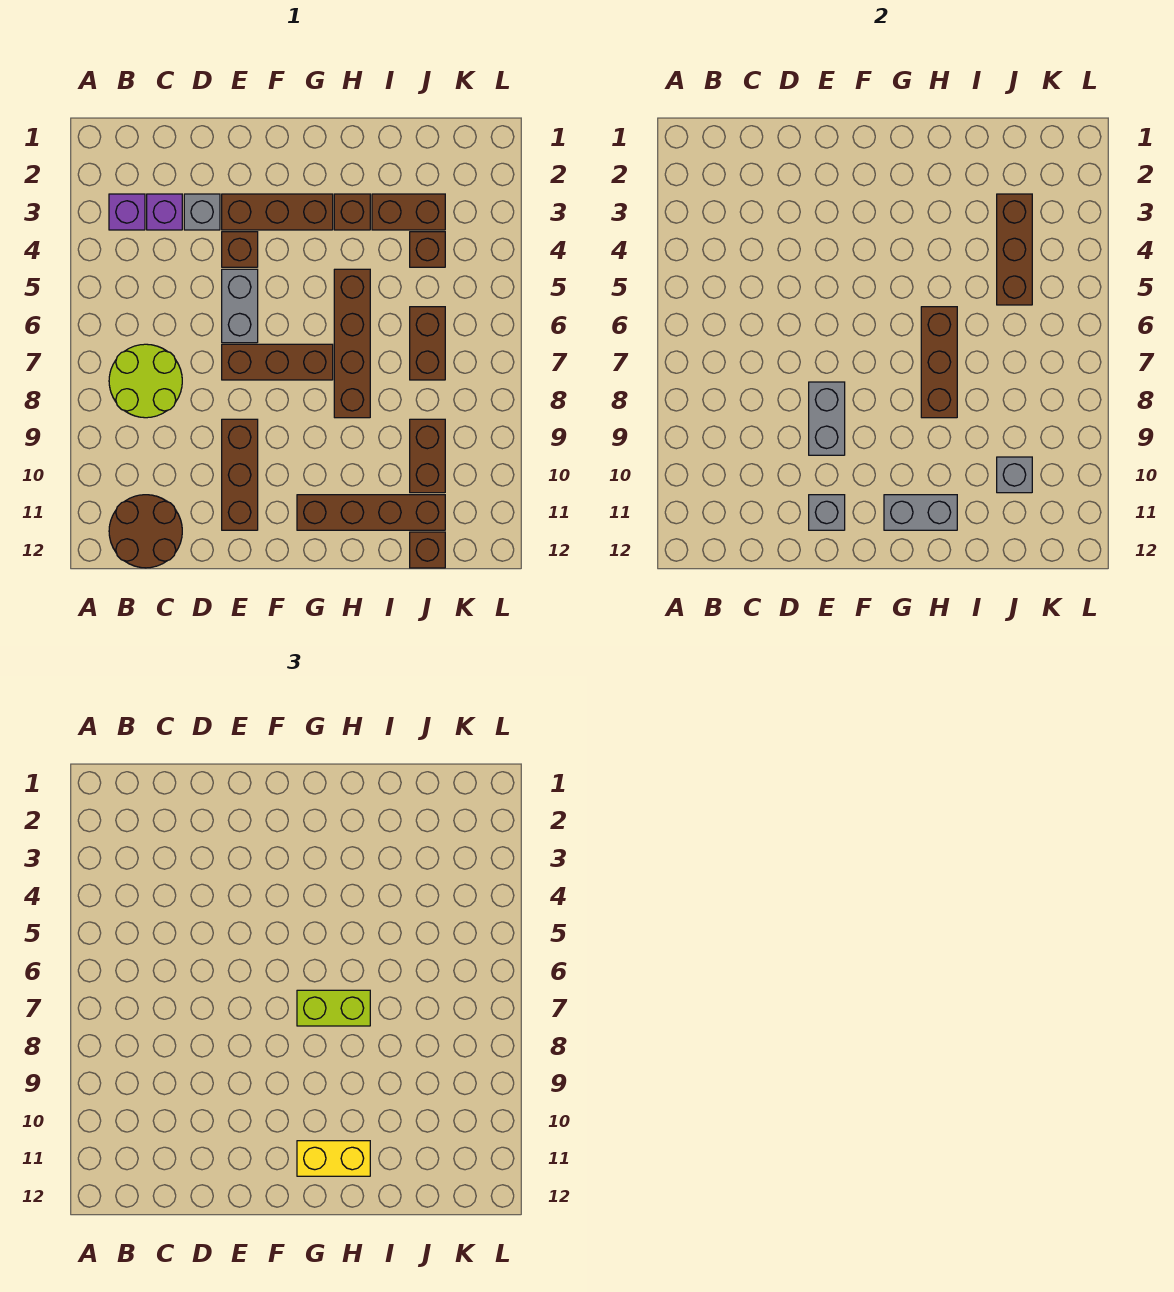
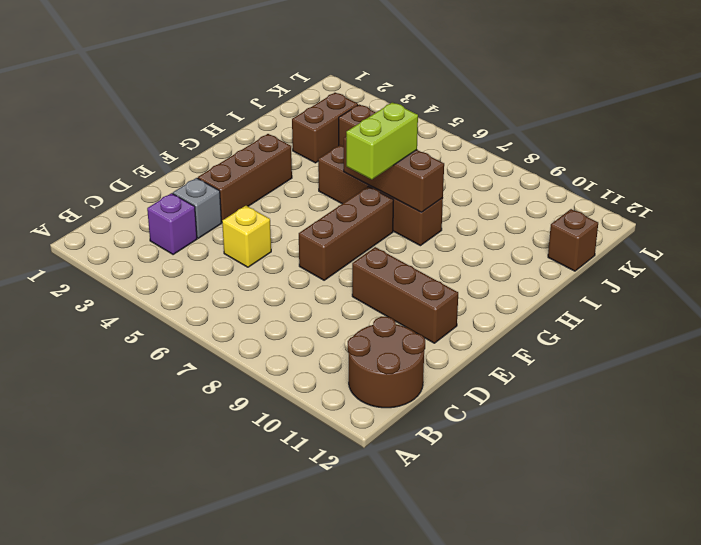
yellow 1x1 brick [222,206,271,267] -> none
none -> purple 1x1 brick [109,194,145,230]
none -> lime 2x2 round brick [109,344,182,418]
none -> brown 1x1 brick [222,232,258,267]

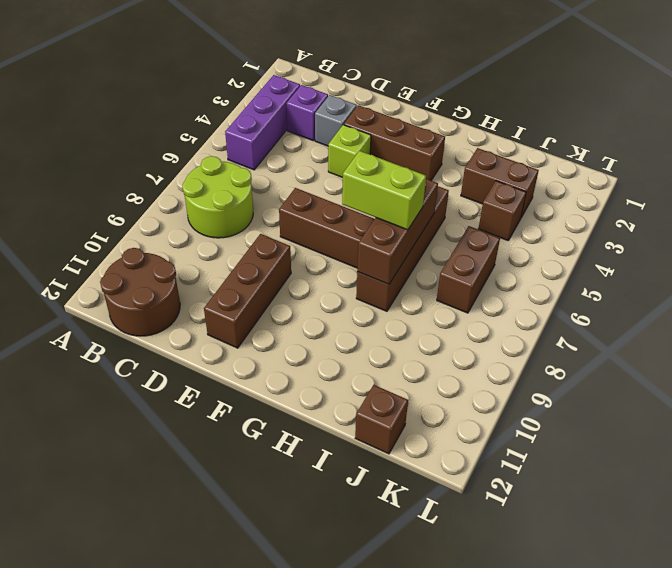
purple 1x3 brick [225,75,300,170] -> purple 1x1 brick [109,194,145,230]
lime 1x1 brick [328,125,371,177] -> brown 1x1 brick [222,232,258,267]
none -> grey 1x2 brick [222,269,258,343]
none -> brown 1x4 brick [297,495,445,530]
none -> brown 1x1 brick [334,194,370,230]

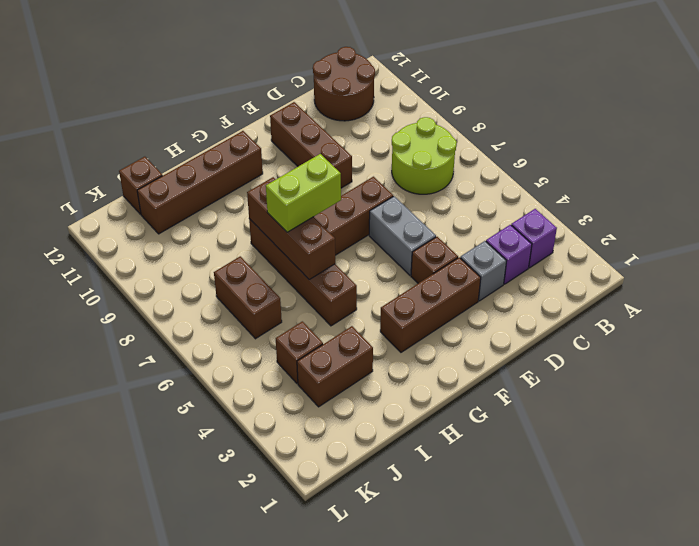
none -> brown 1x1 brick [334,194,370,230]
none -> brown 1x2 brick [410,419,445,493]
none -> grey 1x2 brick [809,382,845,455]

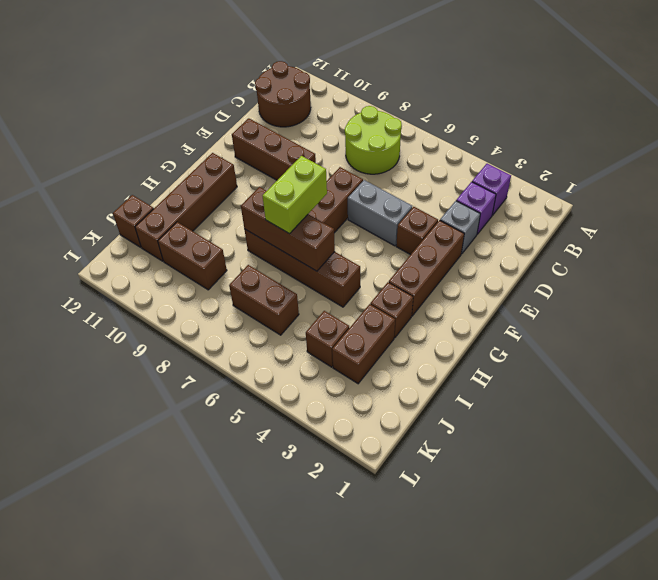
none -> grey 1x2 brick [809,382,845,455]
none -> grey 1x1 brick [809,495,845,530]
none -> grey 1x2 brick [884,495,957,530]

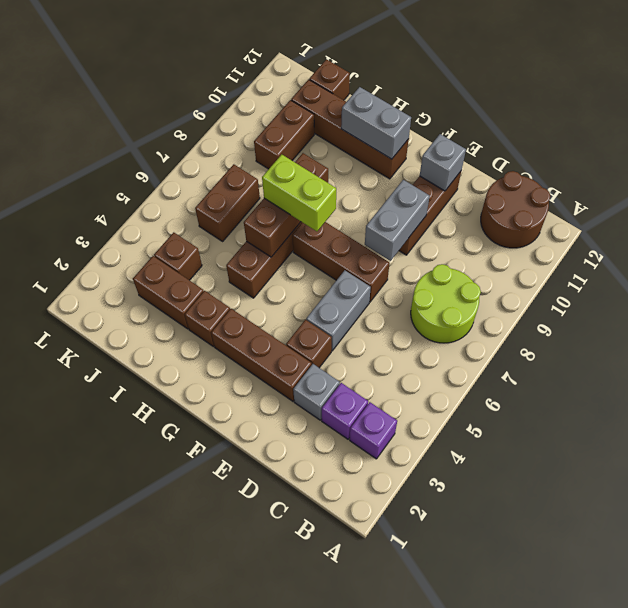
none -> brown 1x3 brick [997,194,1032,305]
none -> grey 1x1 brick [997,457,1032,493]
none -> yellow 1x2 brick [297,1141,370,1176]

